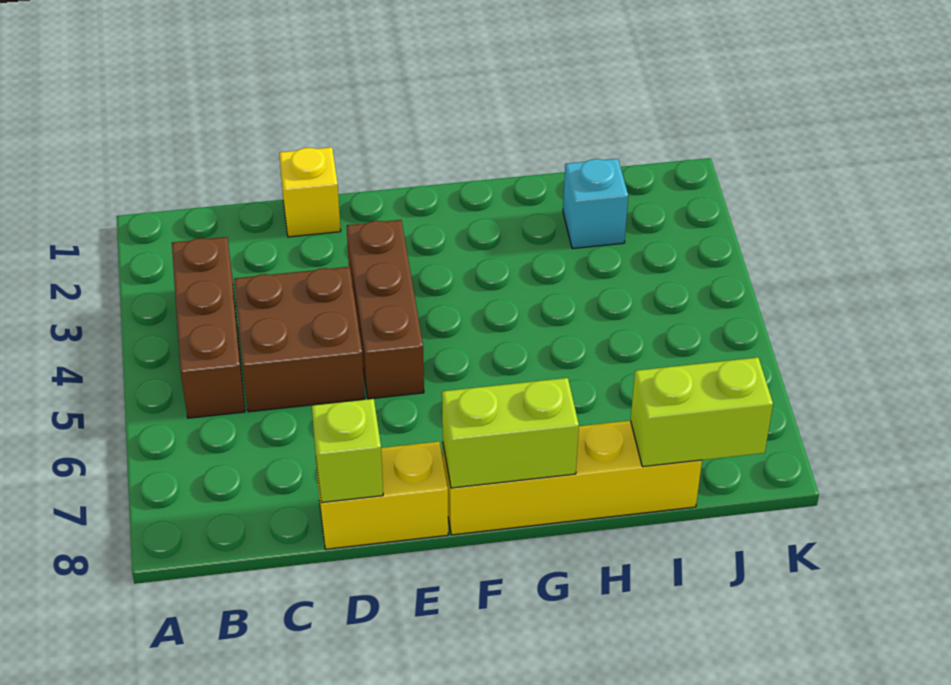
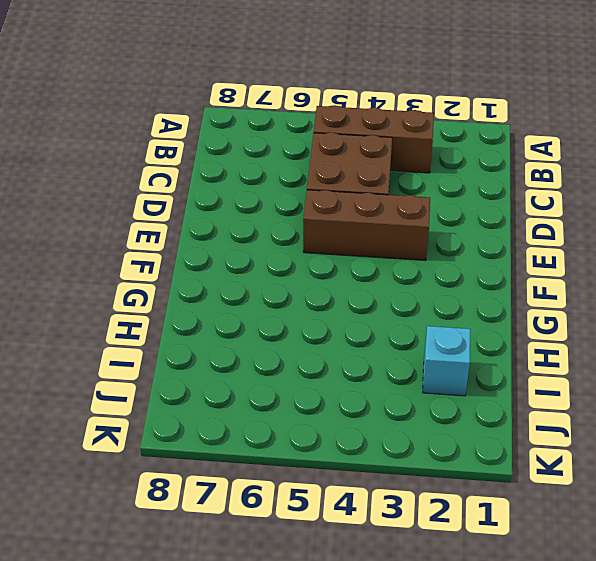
none -> yellow 1x1 brick [279,147,341,237]
none -> yellow 1x2 brick [316,442,448,549]

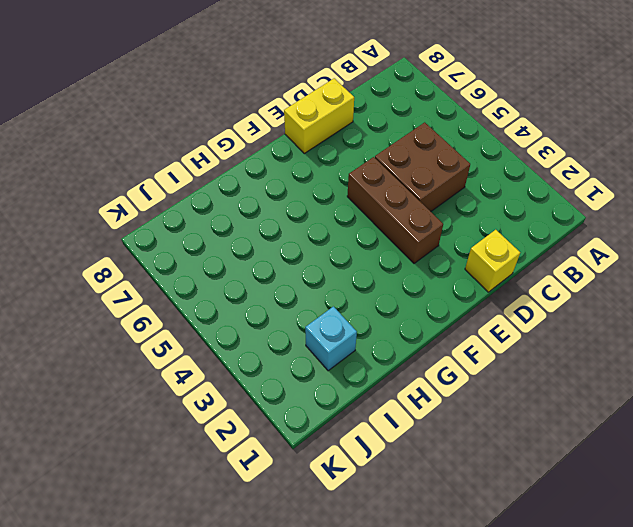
none -> brown 1x3 brick [172,237,245,418]
none -> yellow 1x4 brick [443,421,702,535]

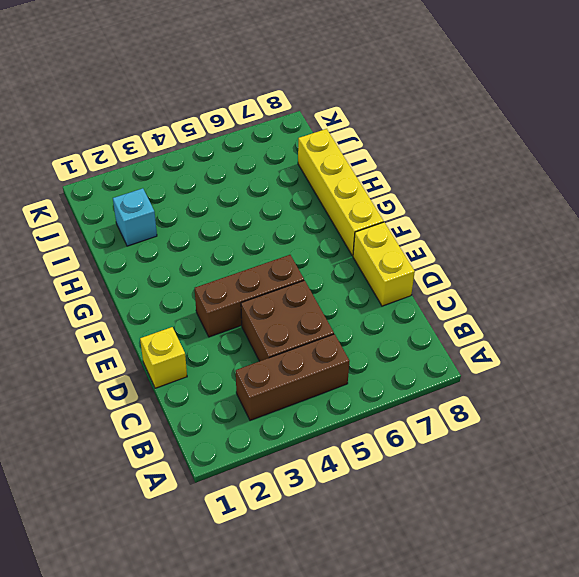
none -> lime 1x1 brick [312,399,383,503]
none -> lime 1x2 brick [442,378,579,488]

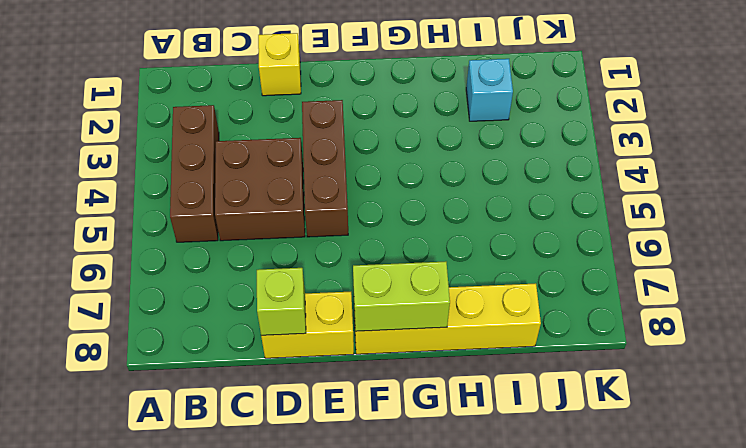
none -> lime 1x2 brick [630,358,773,467]

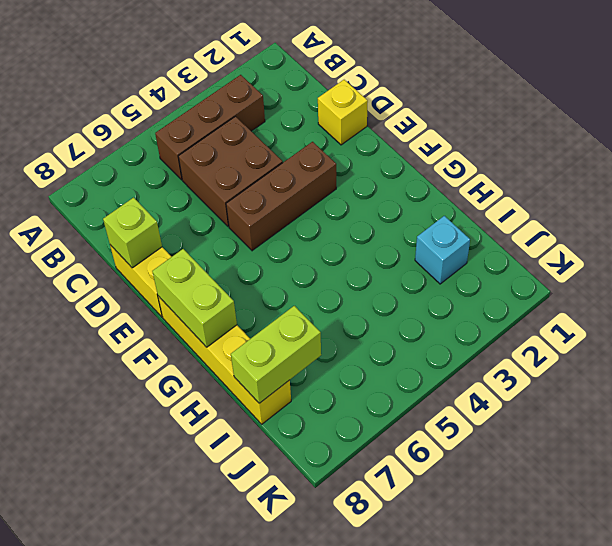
lime 1x2 brick [231,306,321,403] -> lime 1x2 brick turned to [630,358,773,467]

